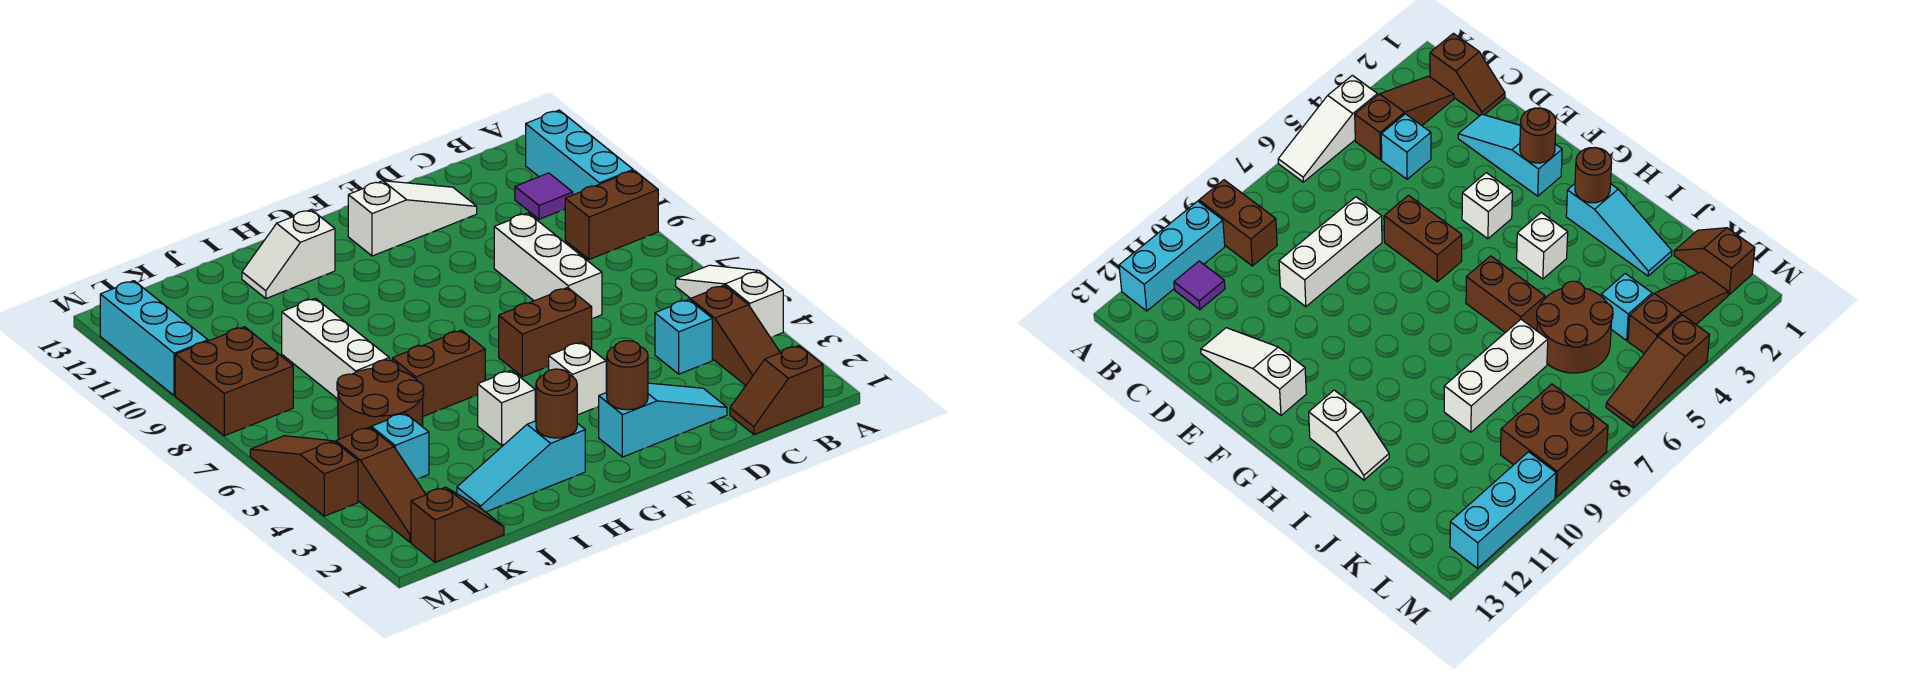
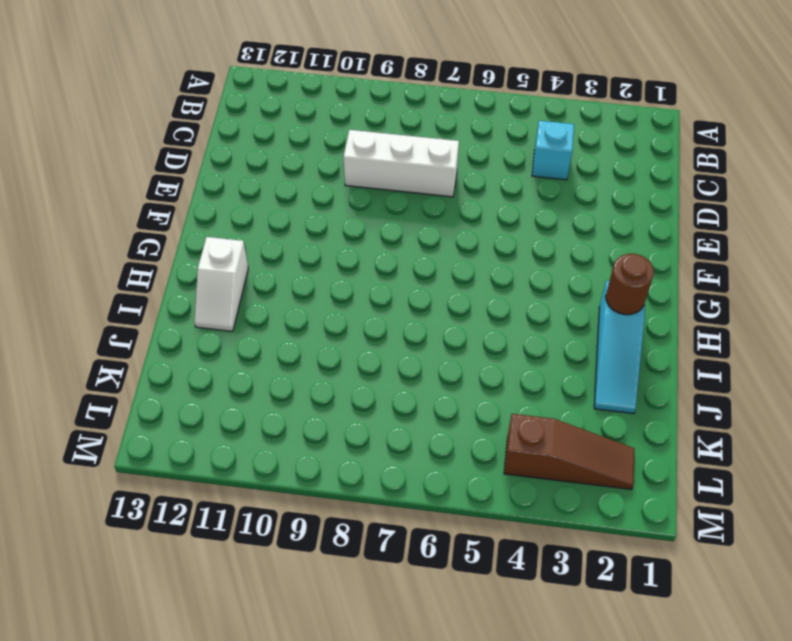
none -> white 1x3 slope [676,265,783,338]
none -> brown 1x2 brick [565,170,658,259]
none -> cyan 1x3 brick [526,110,633,195]

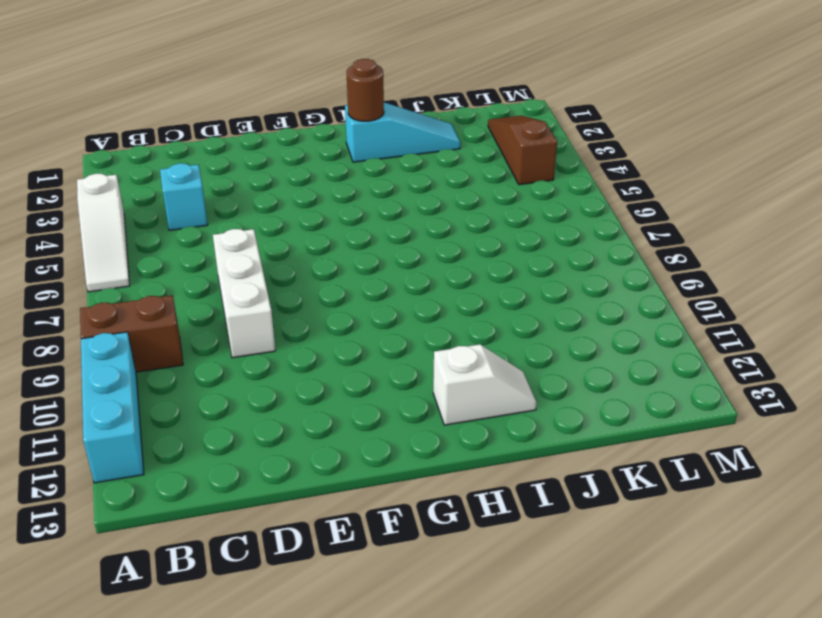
none -> brown 1x2 slope [730,346,823,434]
none -> brown 1x3 slope [690,285,780,385]
none -> purple 1x1 tile [515,173,573,219]

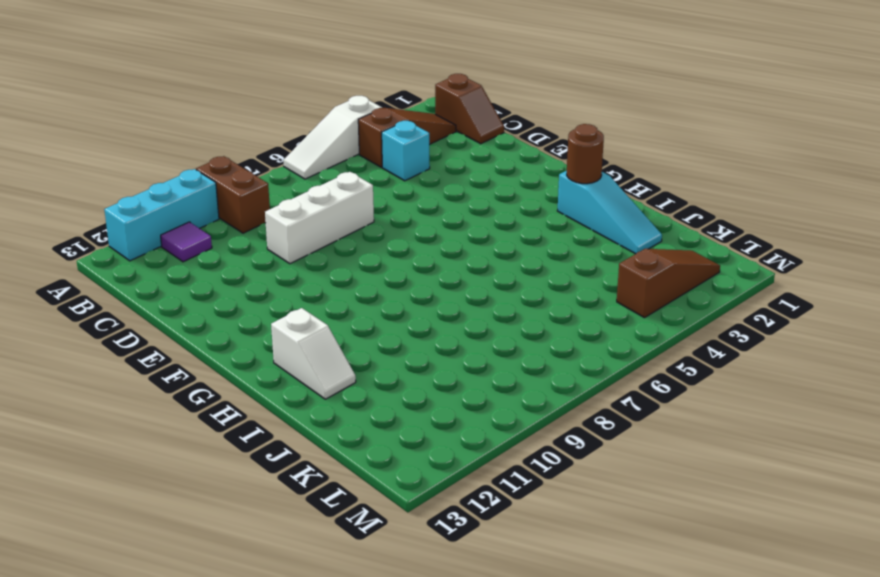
none -> cyan 1x3 slope [599,383,727,457]
none -> white 1x3 slope [348,181,477,256]
none -> brown 1x2 brick [499,288,592,377]

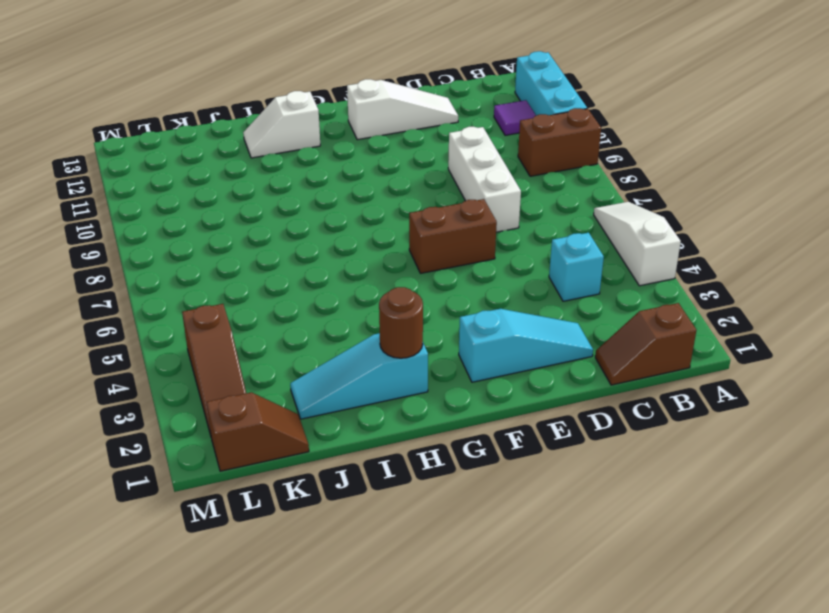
none -> brown 1x3 slope [690,285,780,385]
none -> white 1x1 brick [548,342,606,415]
none -> white 1x1 brick [478,370,535,445]

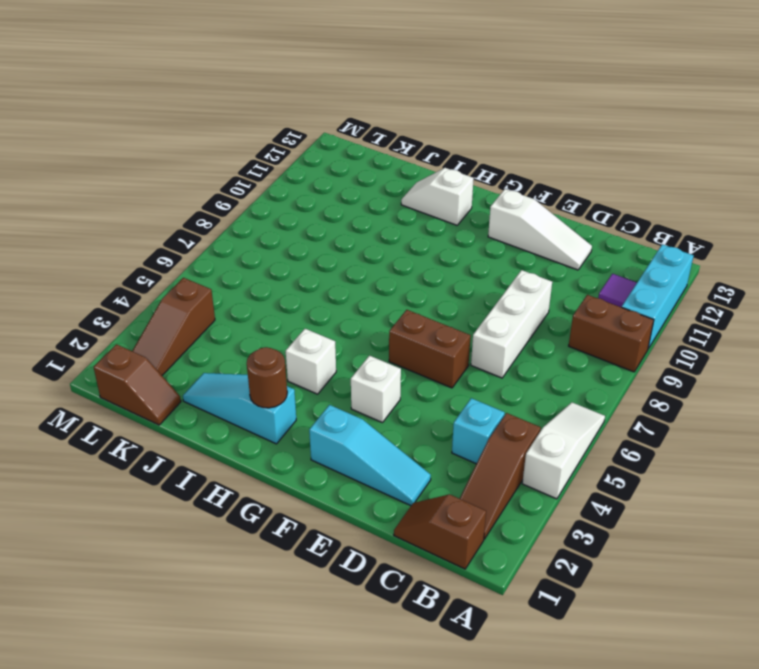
none -> brown 1x2 brick [392,330,485,416]
none -> brown 2x2 round brick [337,360,424,439]
none -> white 1x3 brick [282,298,389,399]

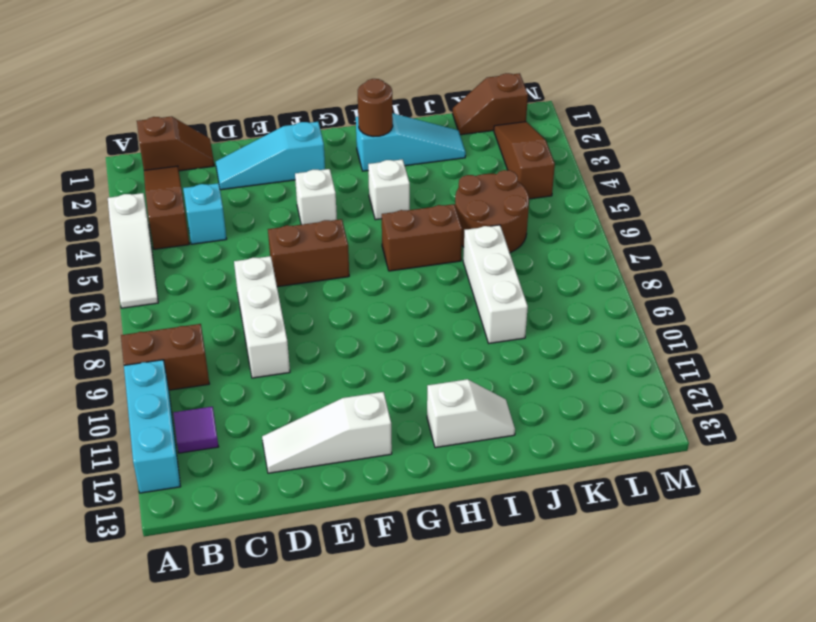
none -> cyan 1x1 brick [371,413,429,479]
none -> brown 2x2 brick [175,327,293,436]
none -> brown 1x3 slope [250,436,358,516]

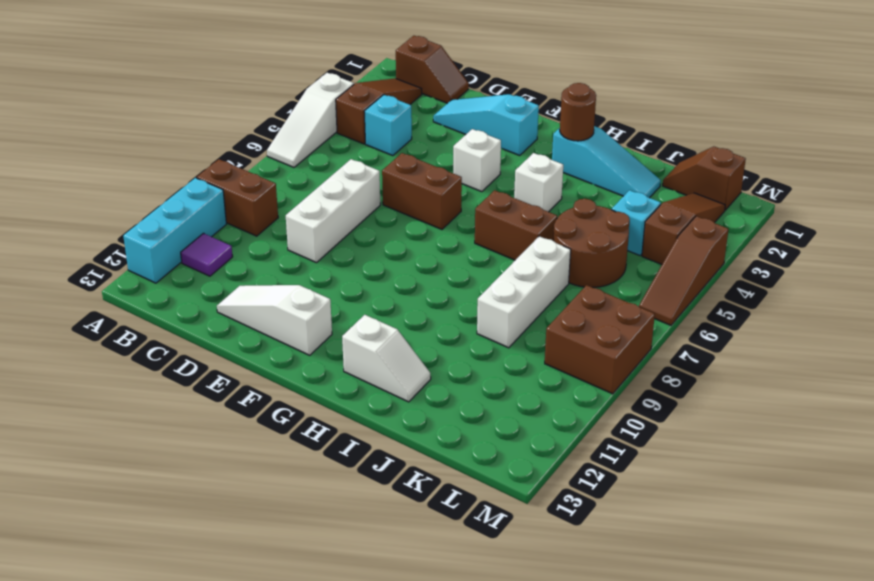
none -> cyan 1x3 brick [100,281,208,396]
none -> brown 1x1 round brick [606,341,648,410]

